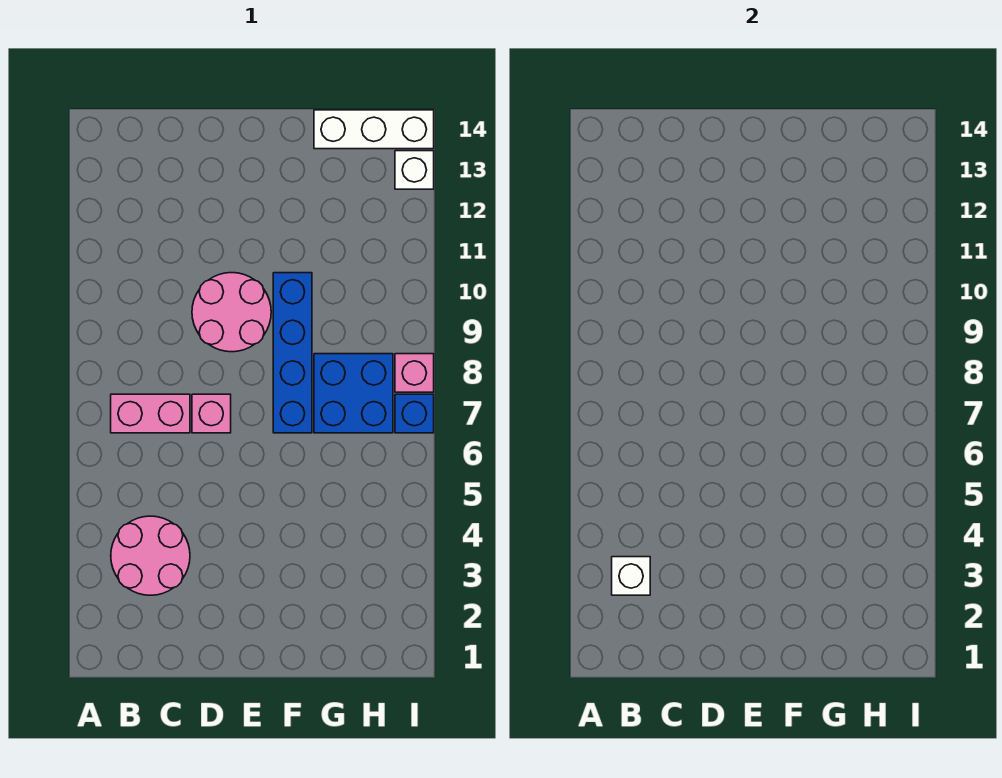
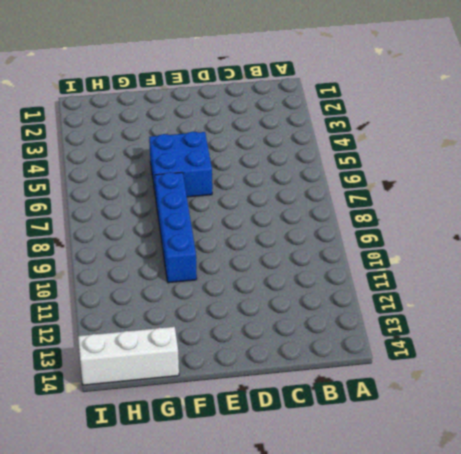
blue 2x2 brick [149,132,212,198] -> blue 2x2 brick moved to [314,354,393,433]
none -> pink 2x2 round brick [111,516,190,595]
none -> pink 1x2 brick [111,394,190,433]

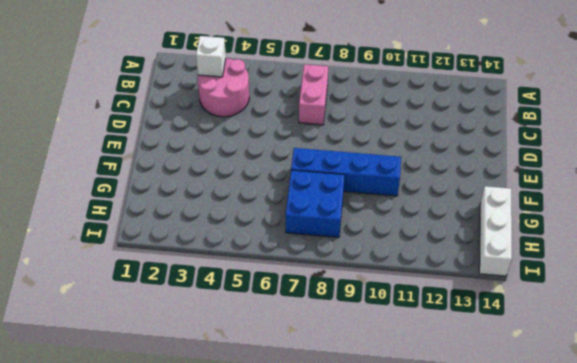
none -> pink 1x1 brick [192,394,231,433]
none -> pink 2x2 round brick [192,273,271,352]

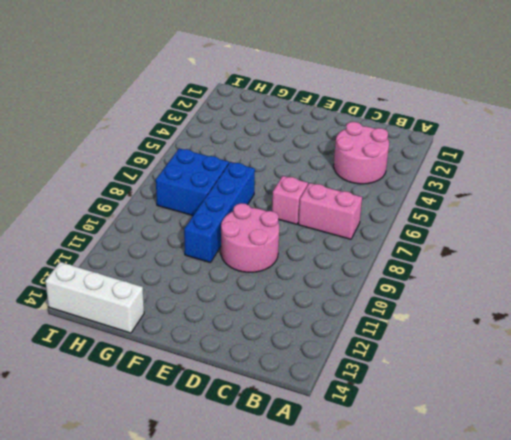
none -> blue 1x1 brick [395,394,434,433]
none -> pink 1x1 brick [395,354,434,392]

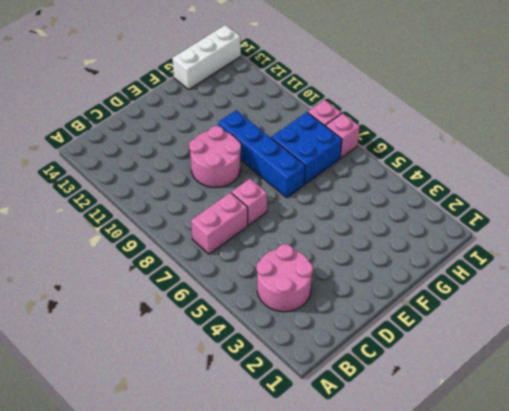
pink 1x1 brick [326,113,360,158] -> blue 1x1 brick [395,394,434,433]
none -> white 1x1 brick [395,151,434,189]
none -> white 1x1 brick [612,557,650,595]

